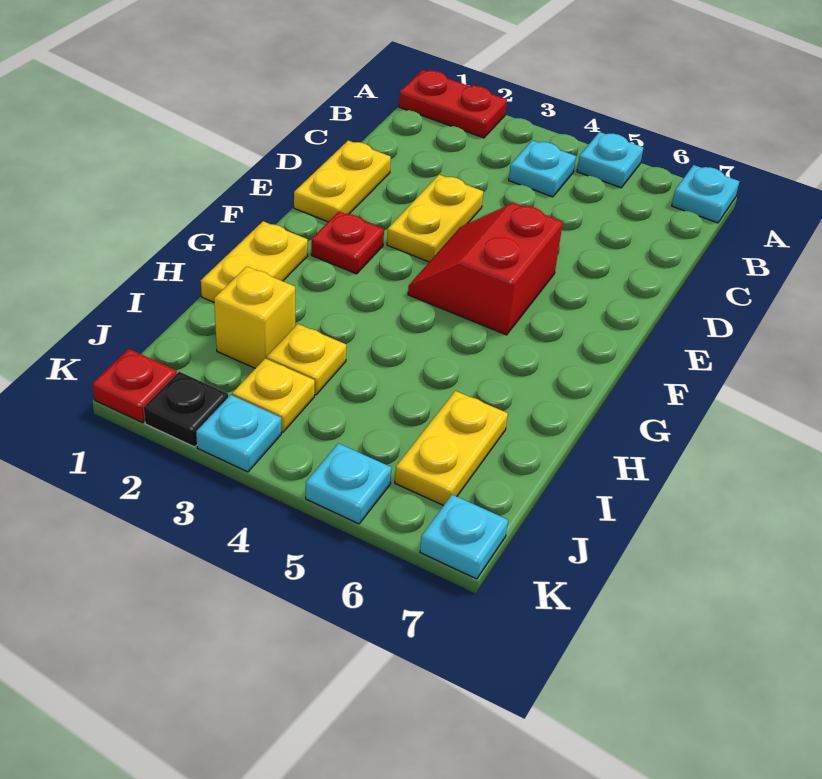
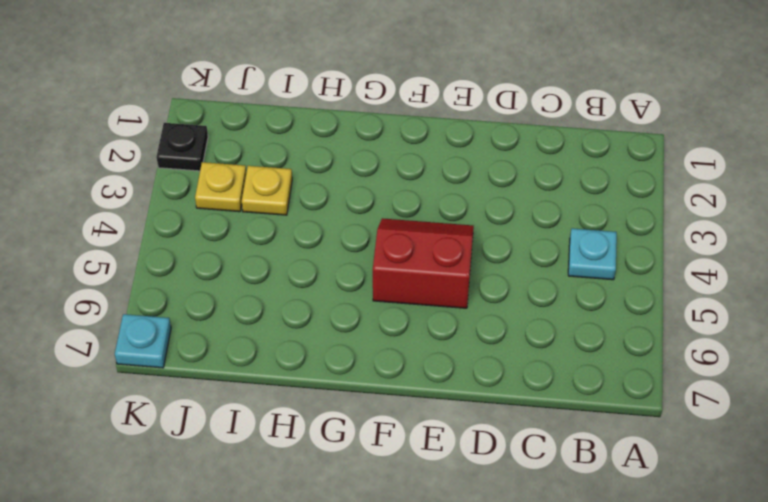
none -> red 1x2 plate [399,70,507,138]
none -> cyan 1x1 plate [577,132,643,188]
none -> cyan 1x1 plate [672,165,740,223]

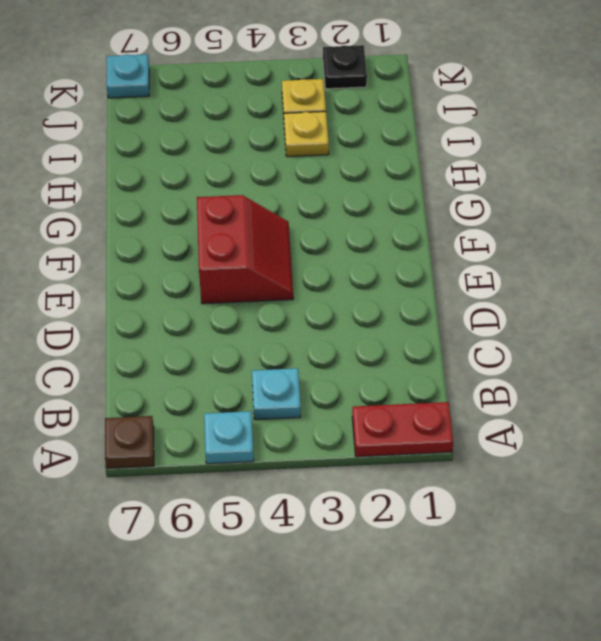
brown 1x1 plate [105,416,154,468] -> cyan 1x1 plate [672,165,740,223]
none -> yellow 1x2 plate [294,141,391,222]
none -> yellow 1x2 plate [387,175,483,262]
none -> red 1x1 plate [311,211,384,274]

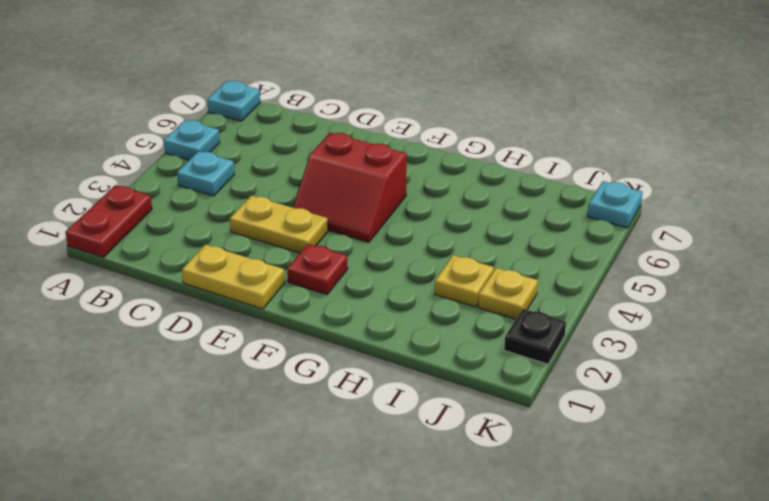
none -> yellow 1x2 plate [201,221,308,302]
none -> yellow 1x1 brick [214,267,295,368]
none -> yellow 1x2 plate [395,391,508,506]

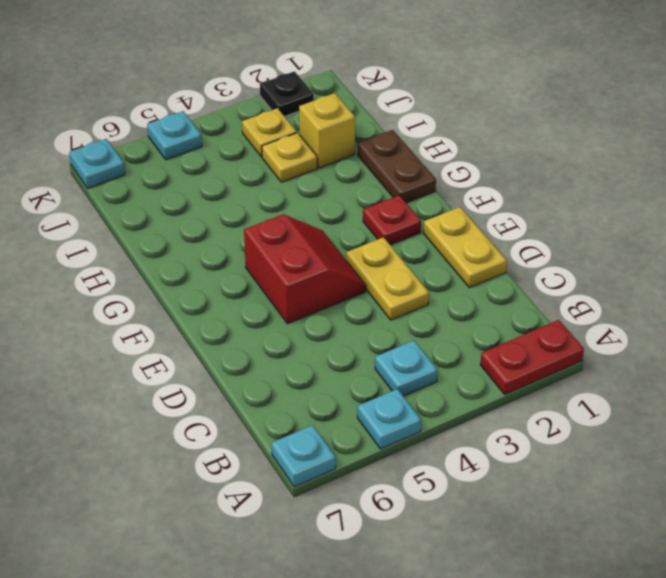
brown 1x2 plate [358,130,436,203] -> yellow 1x2 plate [201,221,308,302]
none -> yellow 1x2 plate [395,391,508,506]
none -> red 1x1 plate [92,349,177,423]
none -> cyan 1x1 plate [196,395,281,472]

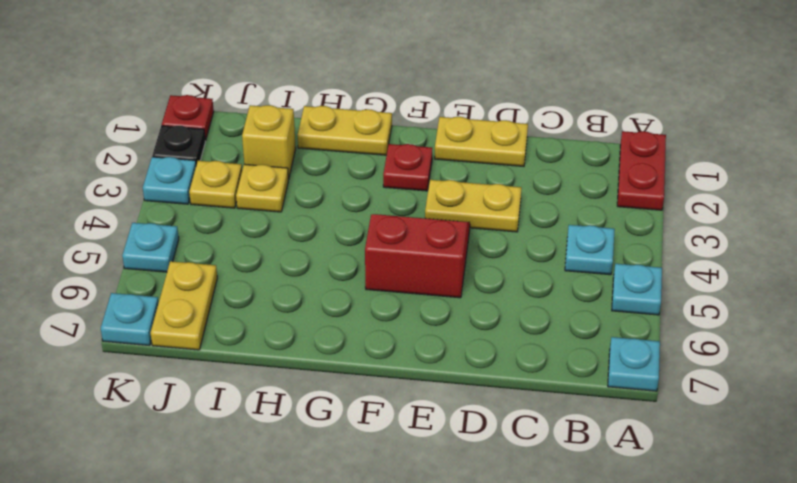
yellow 1x2 plate [151,261,217,350] -> yellow 1x2 plate turned to [395,391,508,506]

